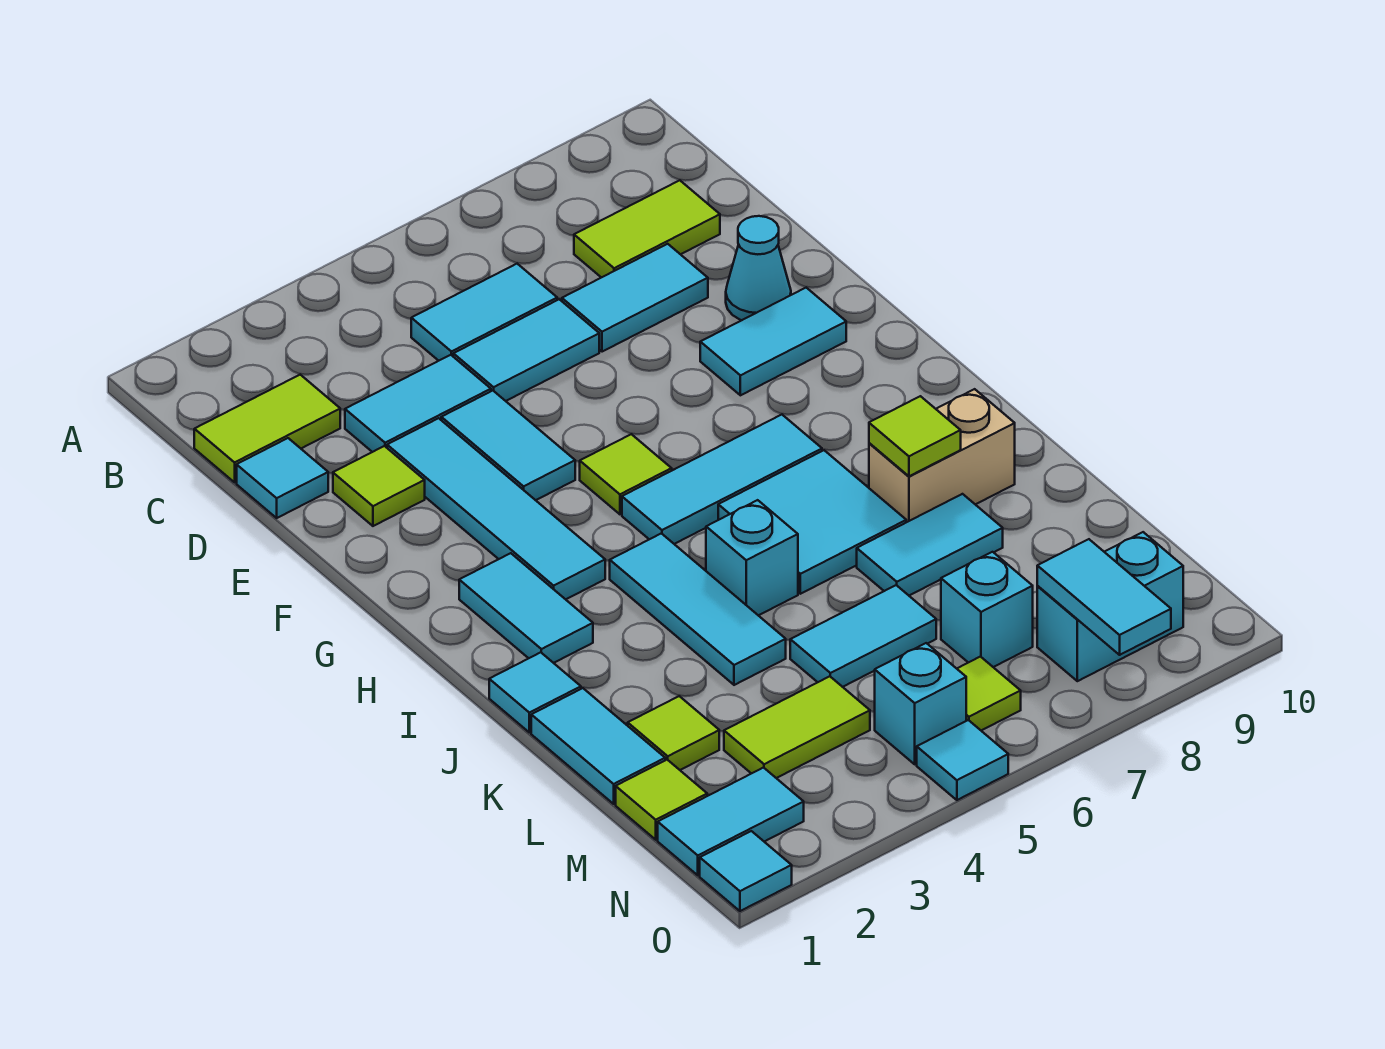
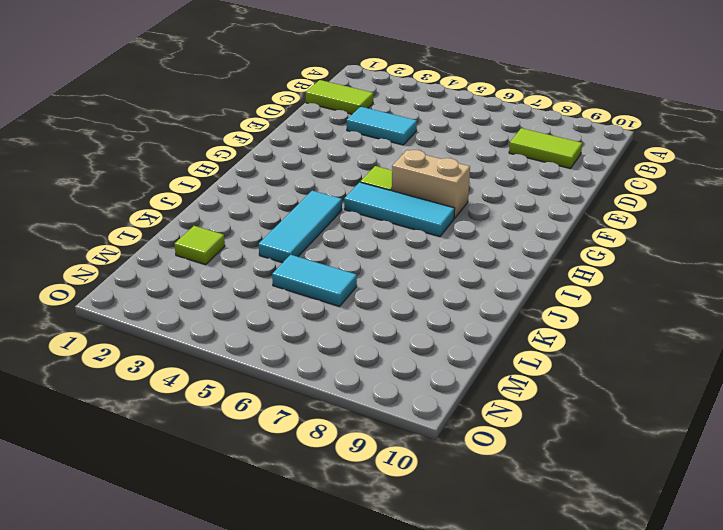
tan 1x2 brick [392,150,470,218] -> tan 1x2 brick moved to [869,389,1015,522]
none -> cyan 1x2 tile [411,264,557,361]
none -> cyan 1x1 tile [237,438,328,518]
none -> cyan 1x2 tile [453,299,599,401]
none -> cyan 1x2 tile [562,244,708,352]

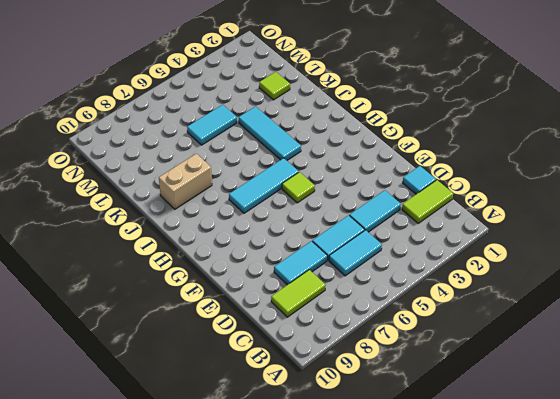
none -> lime 1x1 tile [333,446,425,526]
none -> cyan 1x4 tile [387,418,605,599]
none -> cyan 1x2 tile [441,391,575,500]
none -> cyan 1x1 cone [726,216,791,320]

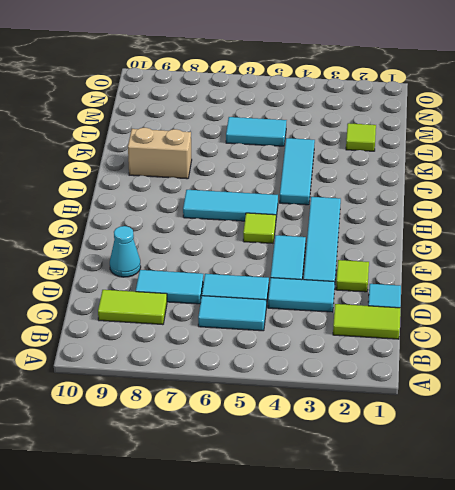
none -> cyan 1x2 tile [700,288,846,395]
none -> cyan 1x2 tile [459,553,593,663]
none -> cyan 2x2 tile [718,450,906,594]
none -> cyan 1x1 tile [489,652,581,732]

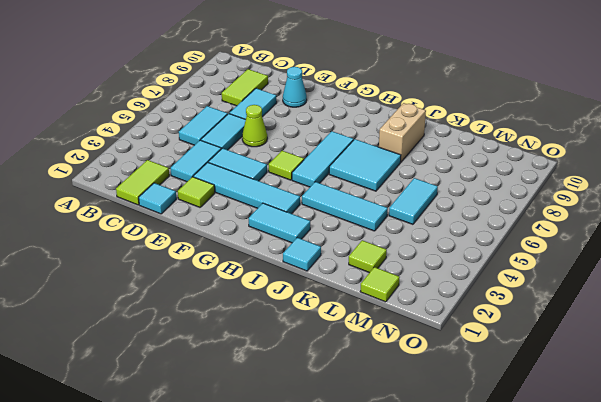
lime 1x1 cone [242,105,267,147] -> none
none -> cyan 1x2 tile [700,288,846,395]
none -> cyan 1x1 brick [706,500,798,615]
none -> cyan 1x2 tile [531,688,665,804]
none -> cyan 1x2 tile [857,494,1003,596]

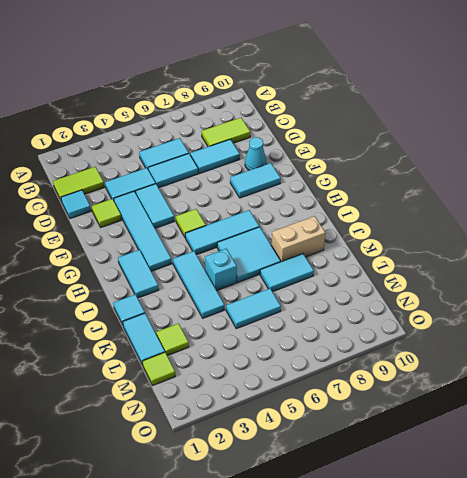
none -> lime 1x2 tile [724,676,870,778]
none -> cyan 1x1 brick [941,552,1033,667]
none -> cyan 1x2 tile [658,768,804,875]
none -> cyan 1x1 brick [875,643,966,764]

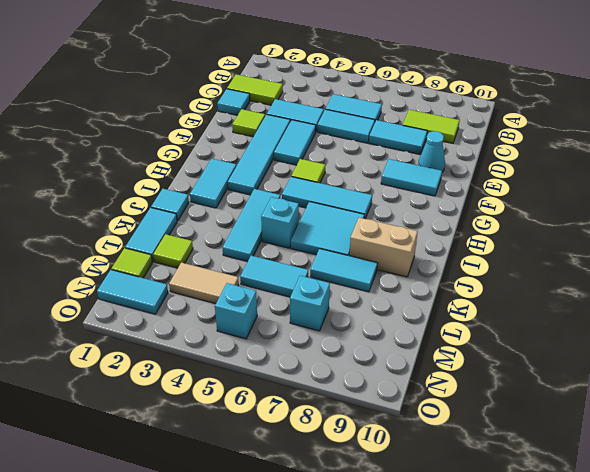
tan 1x2 tile [169,262,239,304] -> lime 1x2 tile [724,676,870,778]
none -> lime 1x1 tile [957,657,1021,730]
none -> cyan 1x2 brick [1037,532,1183,681]
none -> cyan 1x1 tile [700,831,792,911]
none -> cyan 1x1 tile [917,720,1008,800]

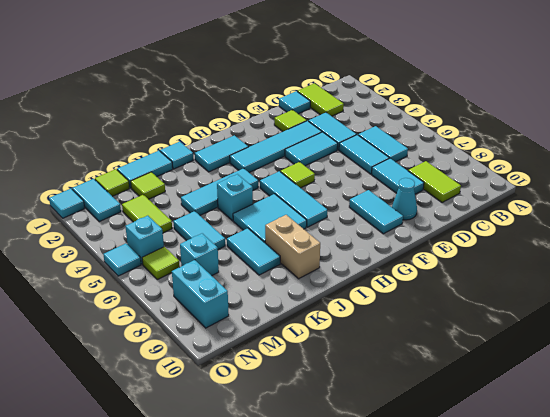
none -> lime 1x1 tile [869,396,961,476]
none -> cyan 1x2 tile [1037,539,1171,655]

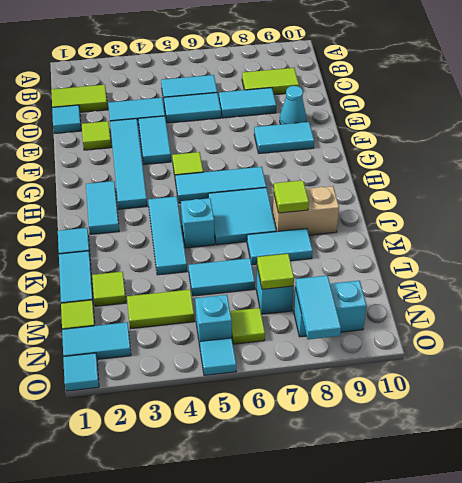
lime 1x1 tile [257,254,294,289] -> none

